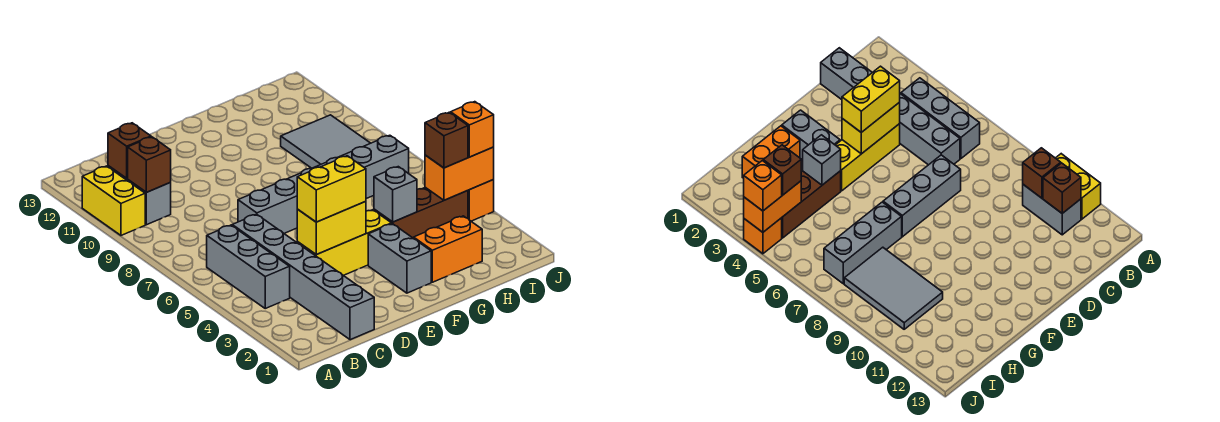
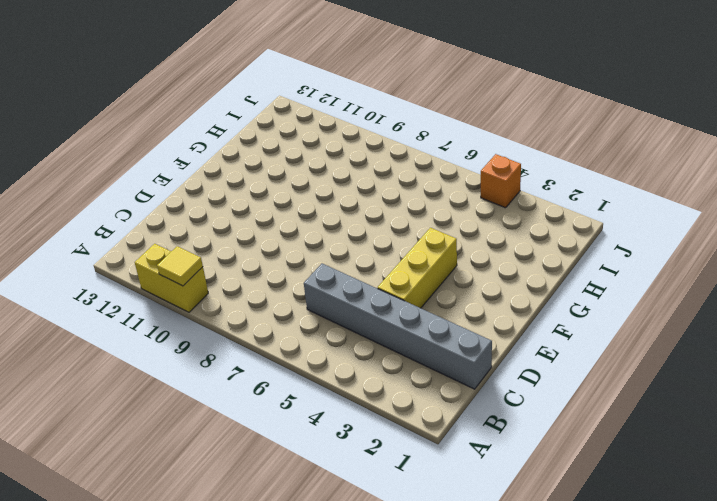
yellow 1x1 tile [157,246,203,286] -> none
none -> grey 1x3 brick [207,225,290,308]
none -> grey 1x2 brick [108,166,171,225]
none -> grey 1x3 brick [238,168,313,233]

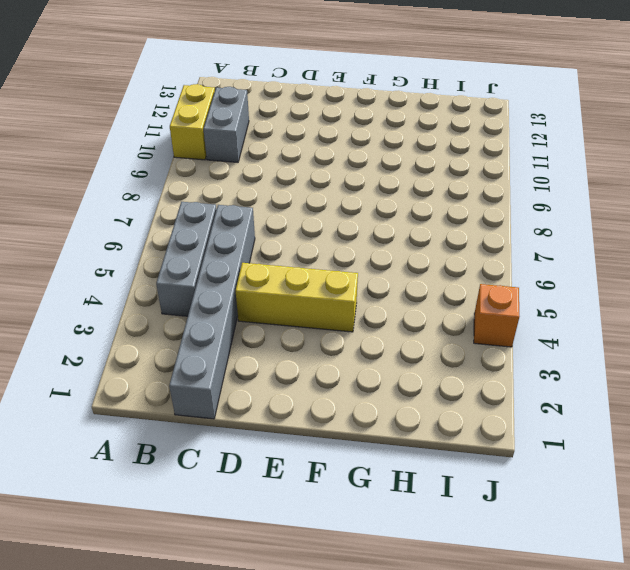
none -> grey 1x3 brick [238,168,313,233]
none -> grey 1x2 brick [368,224,431,293]
none -> orange 1x2 brick [414,216,482,282]

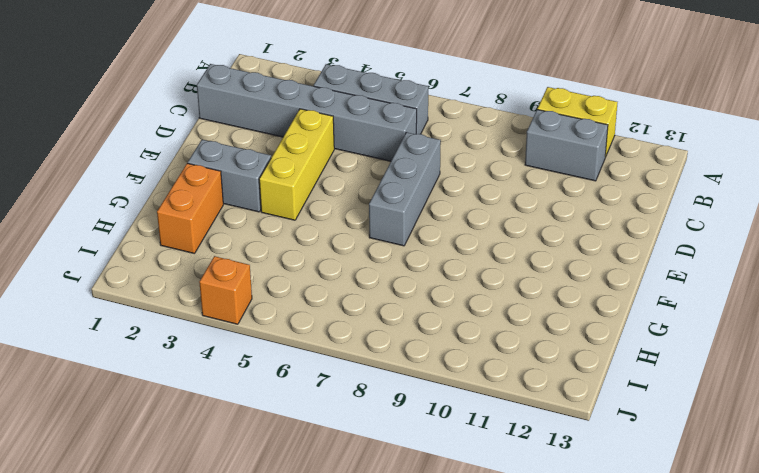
none -> brown 1x3 brick [374,187,468,238]
none -> grey 1x3 brick [315,135,409,199]
none -> grey 2x3 tile [281,115,370,168]

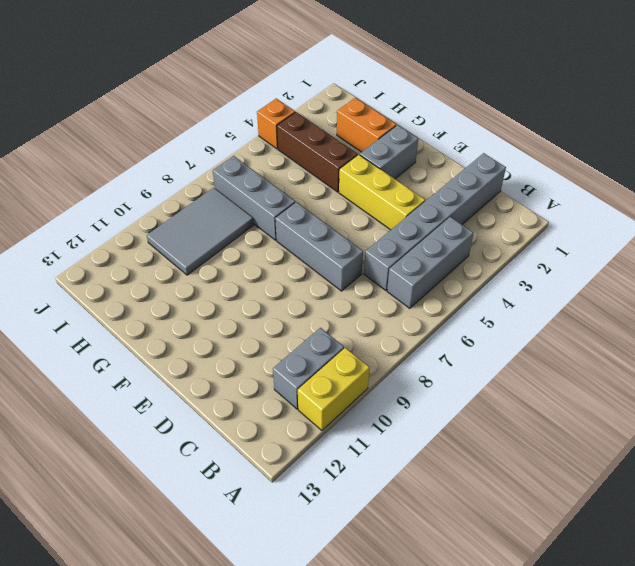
none -> brown 1x1 brick [128,137,171,192]
none -> brown 1x1 brick [108,123,151,178]
none -> yellow 1x2 brick [297,201,366,255]

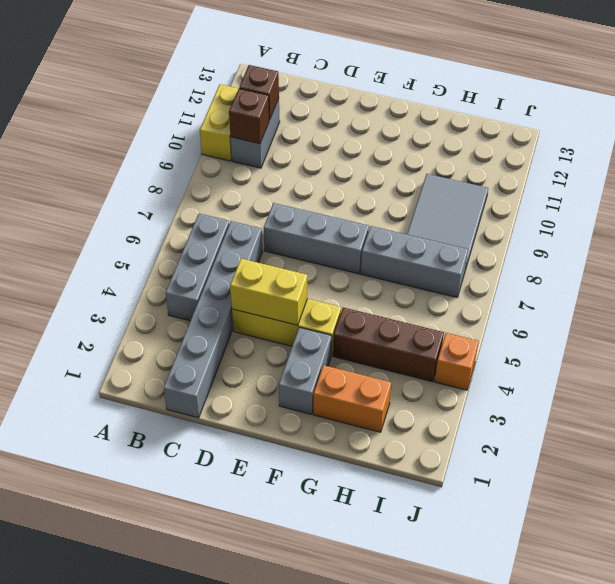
none -> grey 1x1 brick [374,167,417,222]
none -> orange 1x2 brick [425,147,494,200]
none -> yellow 1x2 brick [297,156,366,222]

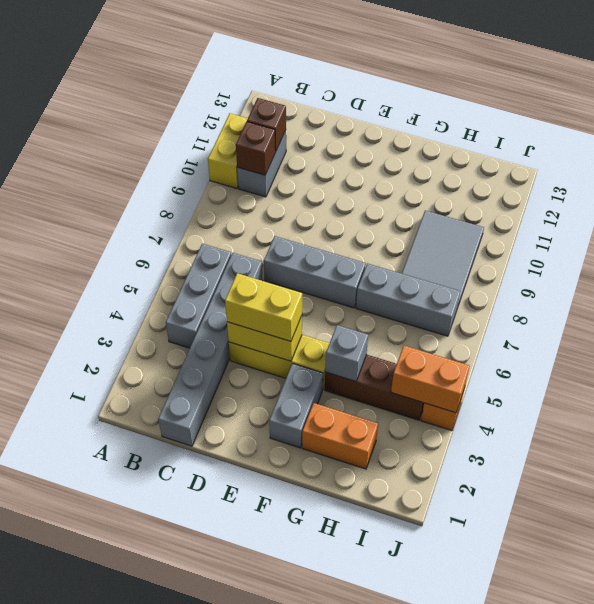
none -> brown 1x1 brick [425,112,468,168]
none -> orange 1x1 brick [451,102,494,157]

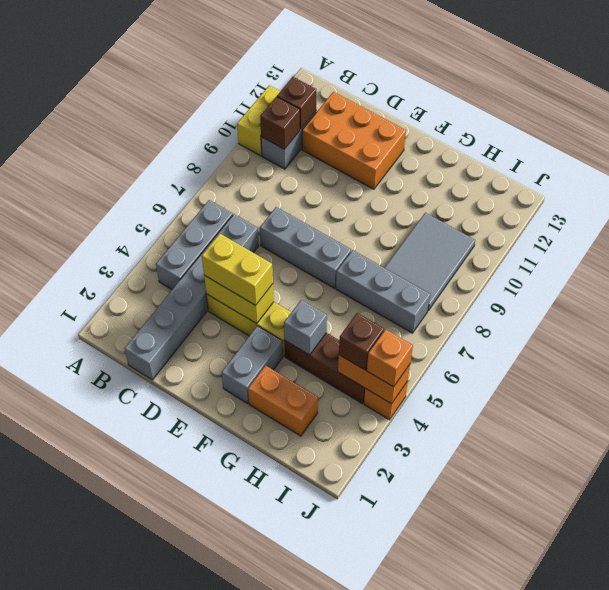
orange 2x3 brick [302,92,406,189] -> none

